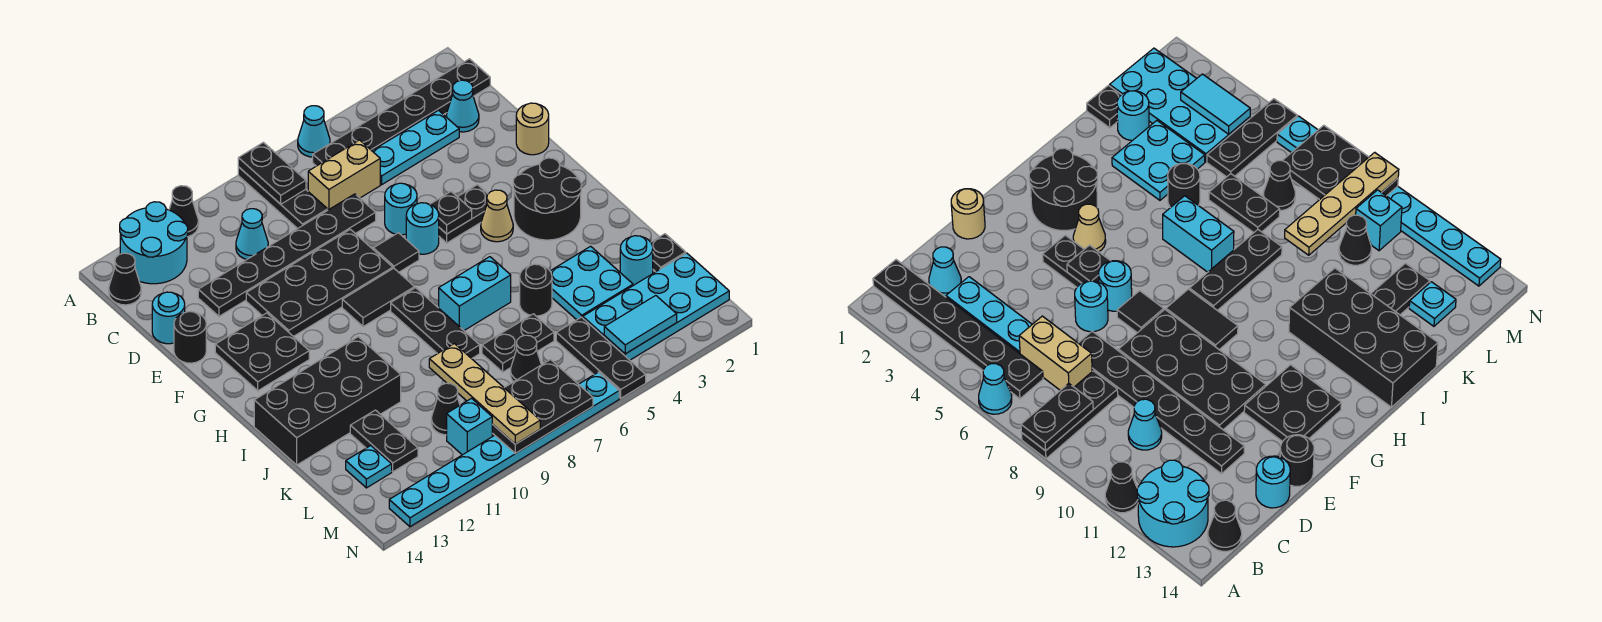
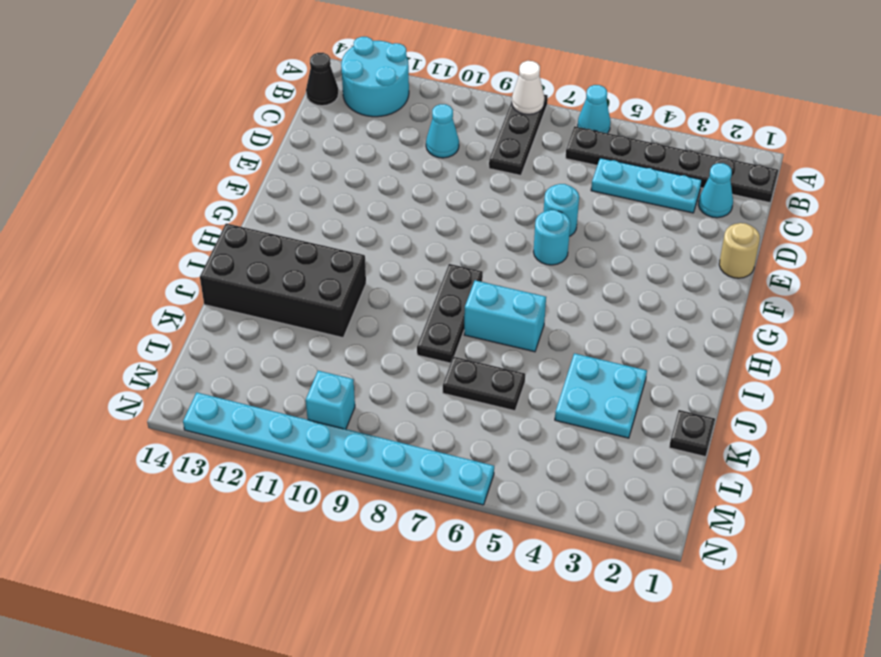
white 1x1 cone [512,61,545,114] -> black 1x2 plate [238,142,306,204]
none -> black 1x1 cone [169,186,199,237]
none -> tan 1x2 brick [308,140,380,210]
none -> black 1x6 plate [198,194,376,316]
none -> cyan 1x1 round brick [152,292,185,344]

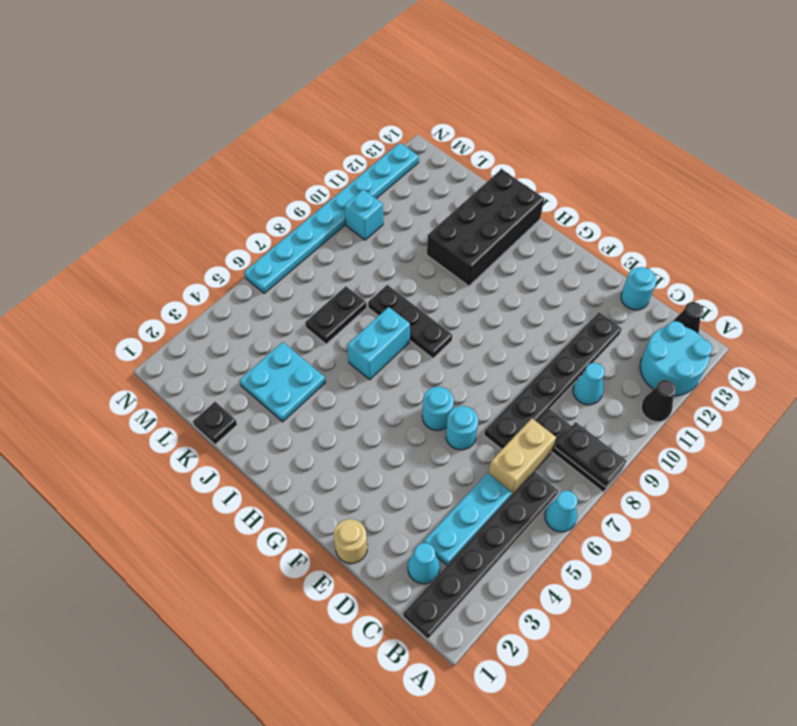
none -> black 2x4 plate [246,229,393,337]
none -> black 1x1 round brick [174,312,206,363]
none -> black 1x2 plate [439,185,488,243]
none -> black 1x1 tile [373,233,419,272]

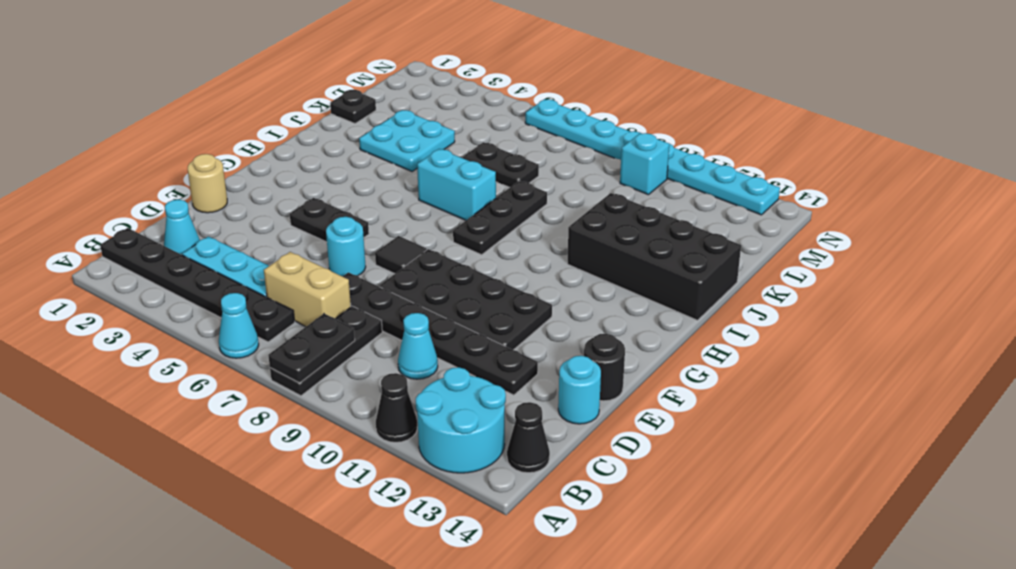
none -> cyan 1x1 round brick [406,203,439,254]
none -> black 2x2 plate [215,313,309,391]
none -> black 2x2 round brick [513,158,581,240]
none -> tan 1x1 cone [481,190,513,242]

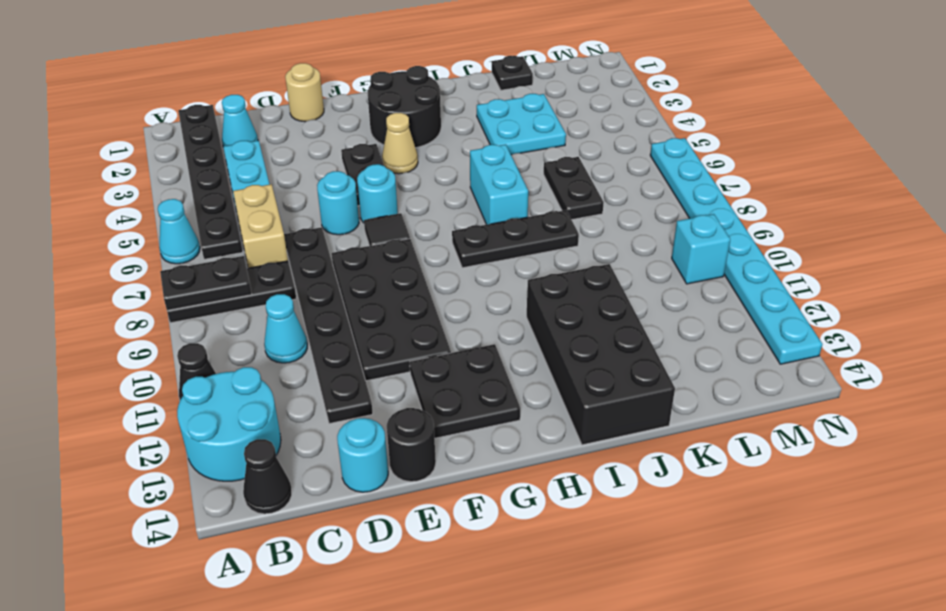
none -> black 1x2 tile [342,268,415,327]
none -> black 1x1 round brick [520,264,552,316]
none -> cyan 1x1 round brick [620,236,653,285]
none -> black 1x2 plate [350,410,418,472]

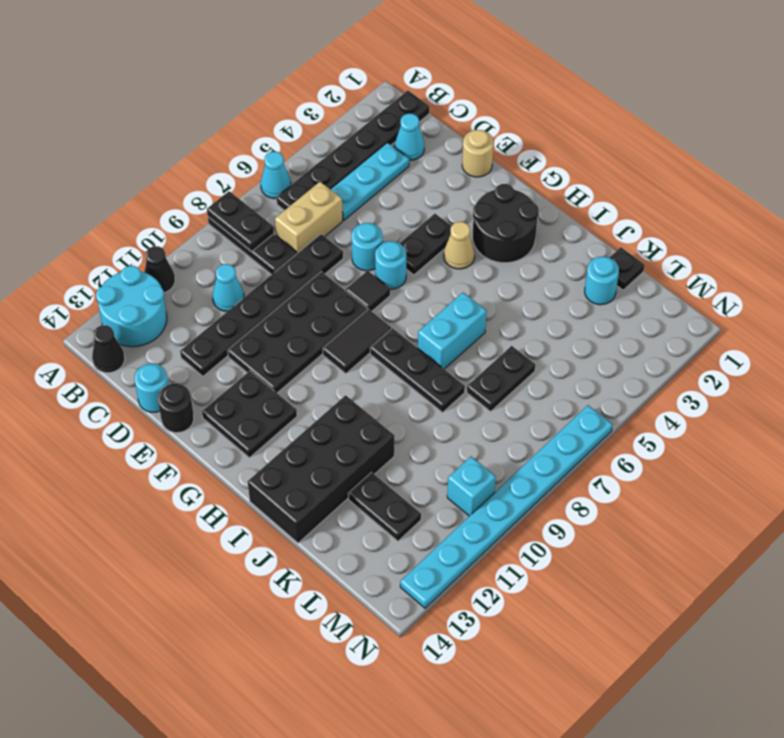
none -> cyan 2x2 plate [550,246,633,320]
none -> black 1x1 round brick [520,264,552,316]
none -> cyan 2x4 plate [583,253,729,360]
none -> black 1x3 plate [556,317,646,398]

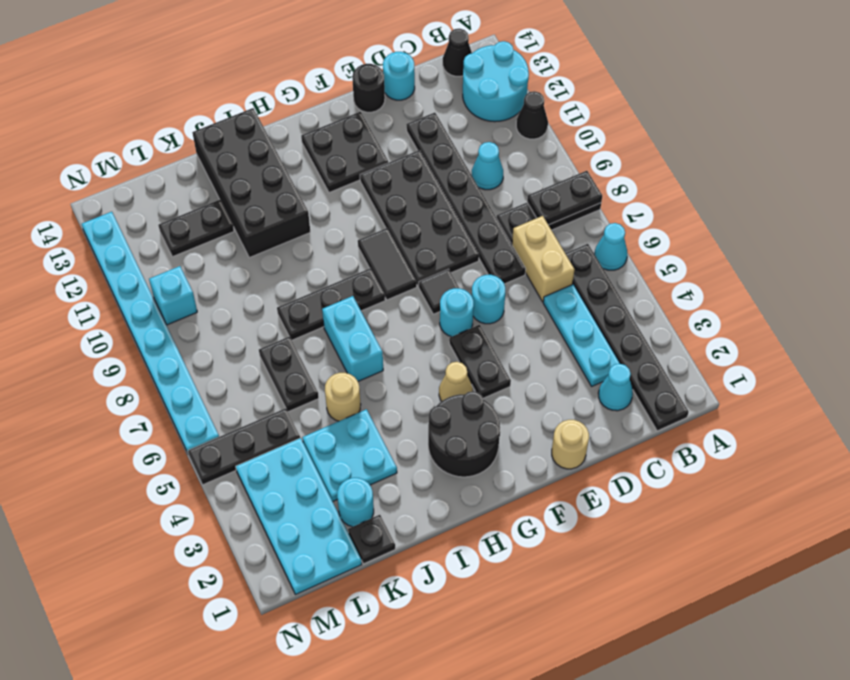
tan 1x1 round brick [325,373,361,421] -> black 1x1 round brick [520,264,552,316]
none -> black 1x1 cone [510,335,541,382]
none -> black 1x1 cone [431,383,460,435]
none -> cyan 1x1 plate [346,446,392,488]
none -> black 1x1 plate [430,192,472,234]

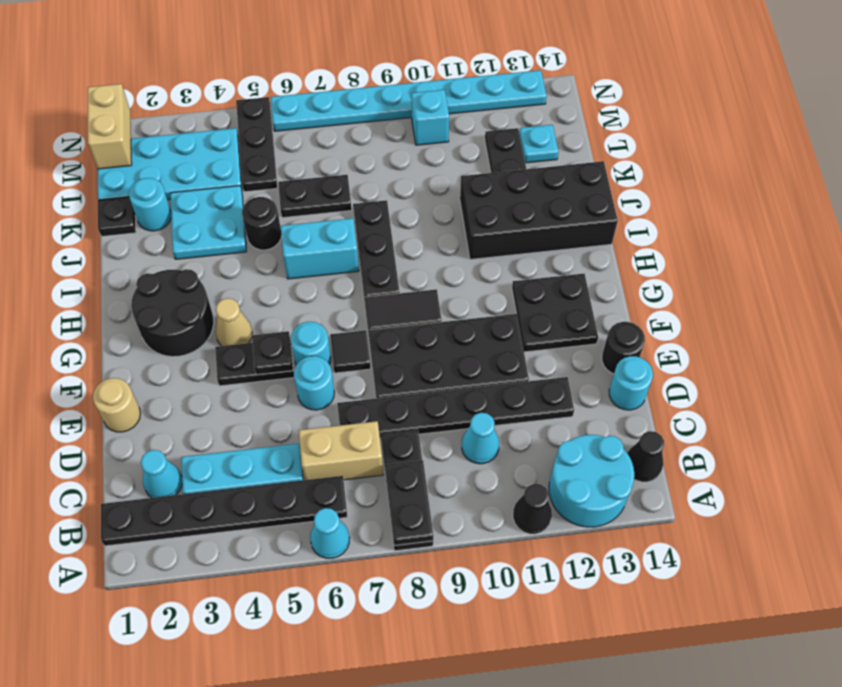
tan 1x2 brick [88,84,132,169] -> none
none -> black 1x1 cone [510,335,541,382]
none -> black 1x1 cone [431,383,460,435]
none -> cyan 1x2 tile [604,295,677,354]
none -> black 2x3 plate [492,360,593,453]

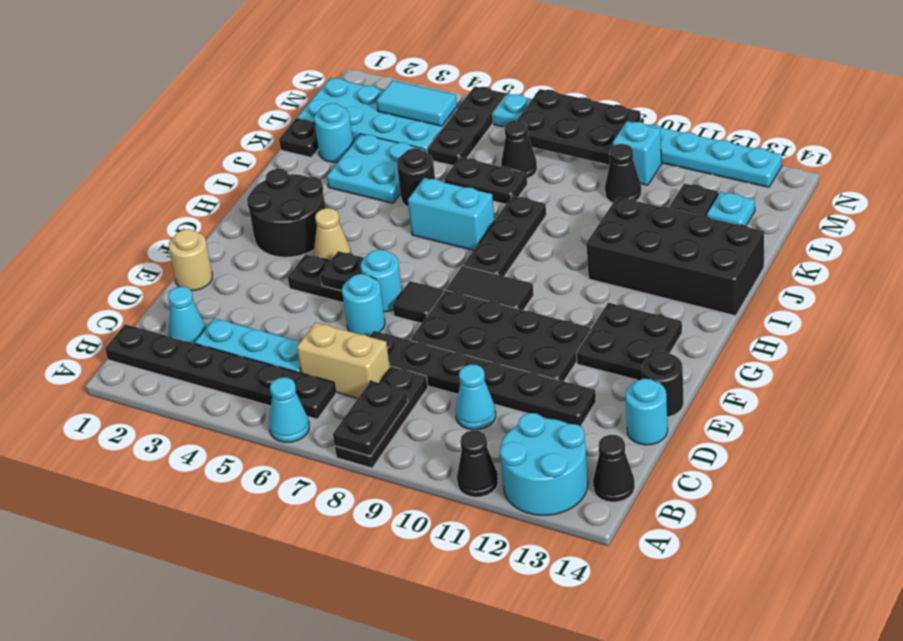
none -> tan 1x4 plate [429,344,540,444]

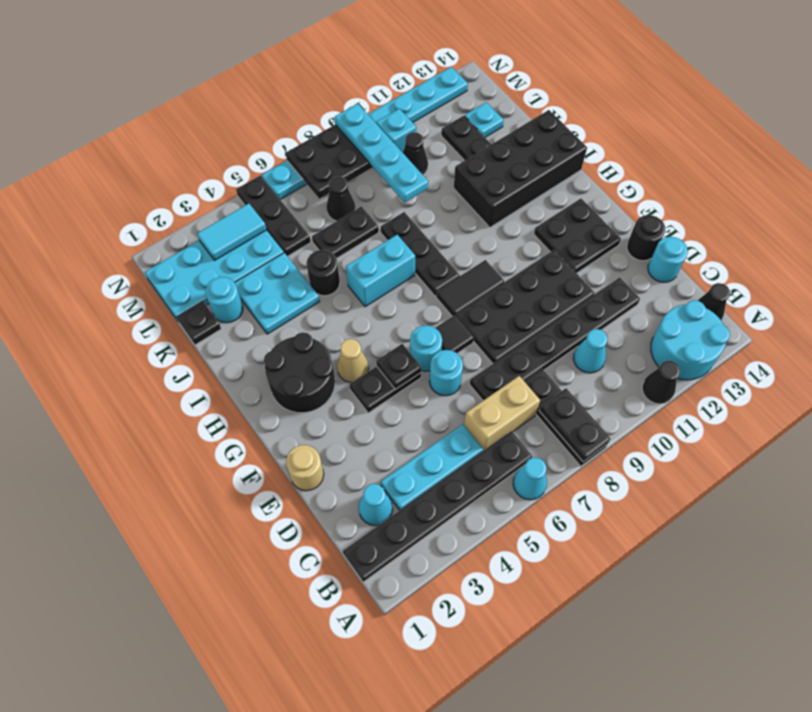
cyan 1x4 plate [335,104,428,202] -> tan 1x4 plate [429,344,540,444]

